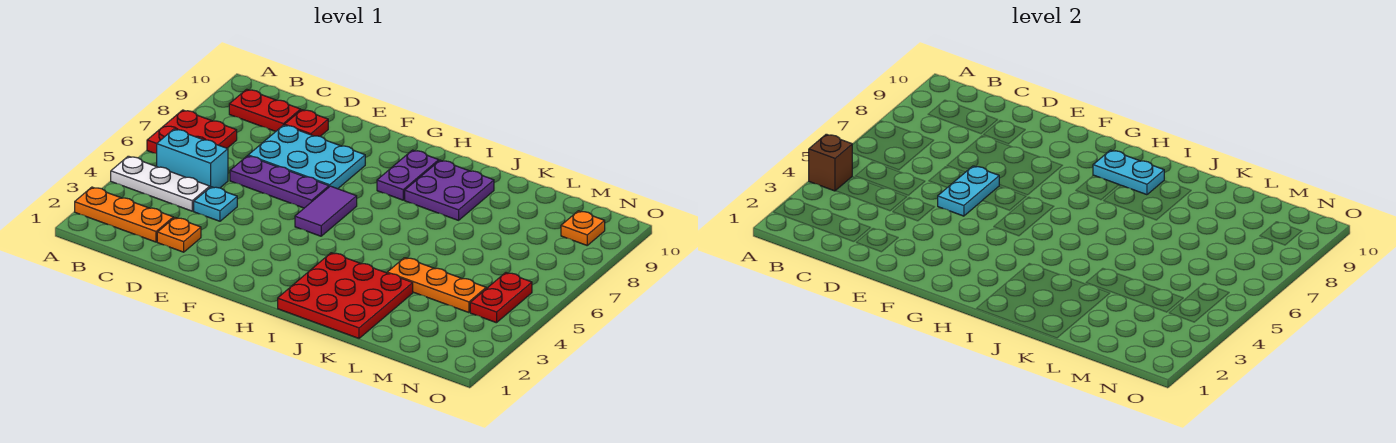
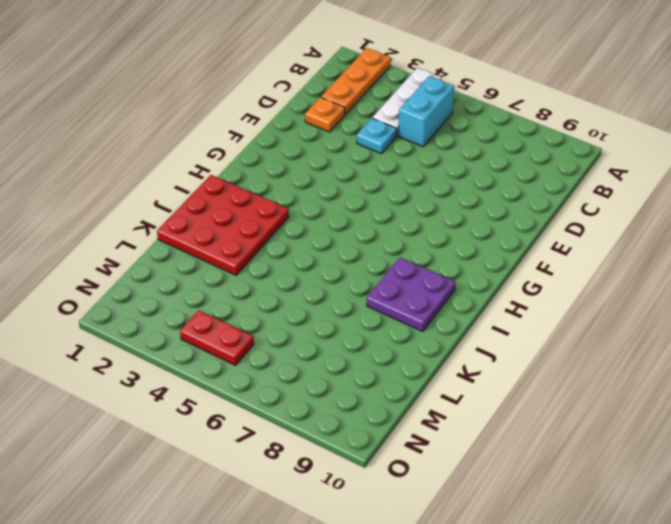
none -> red 2x2 plate [147,110,237,154]
none -> red 1x2 plate [229,89,301,131]
none -> purple 1x3 plate [230,156,329,208]

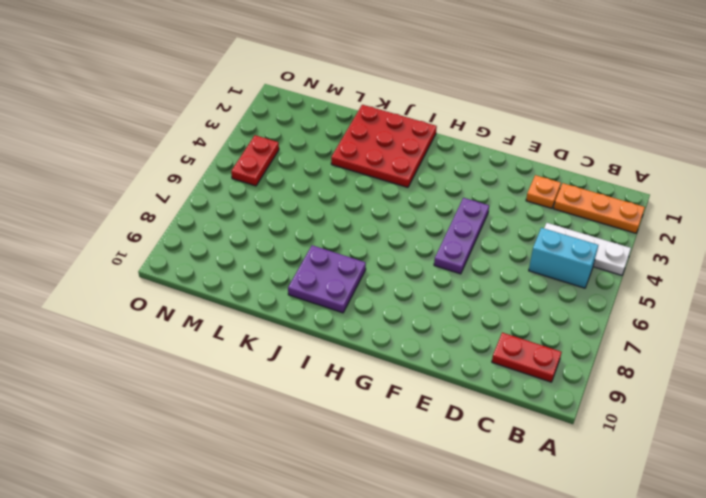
purple 1x3 plate [434,198,489,274] -> purple 1x3 plate turned to [230,156,329,208]
none -> red 2x2 plate [147,110,237,154]
none -> cyan 1x1 plate [194,187,237,221]
none -> cyan 2x3 plate [248,125,365,189]

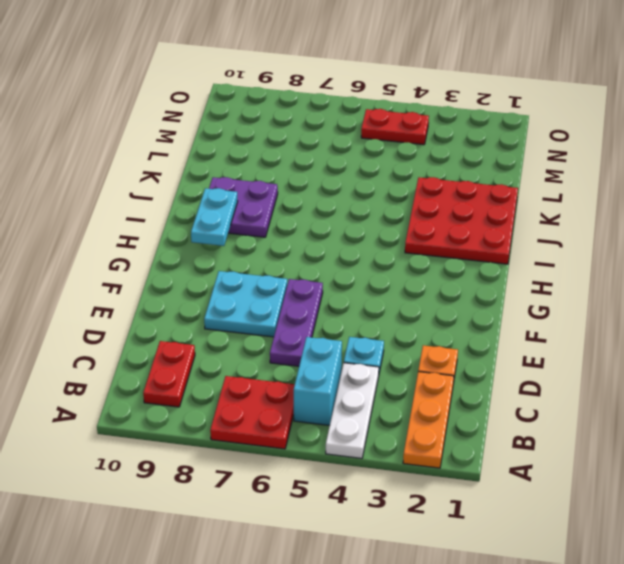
cyan 2x2 plate [204,271,287,337] -> cyan 2x3 plate [248,125,365,189]
none -> red 1x1 plate [285,110,328,136]
none -> purple 1x2 tile [295,186,357,236]
none -> purple 1x2 plate [377,150,439,200]

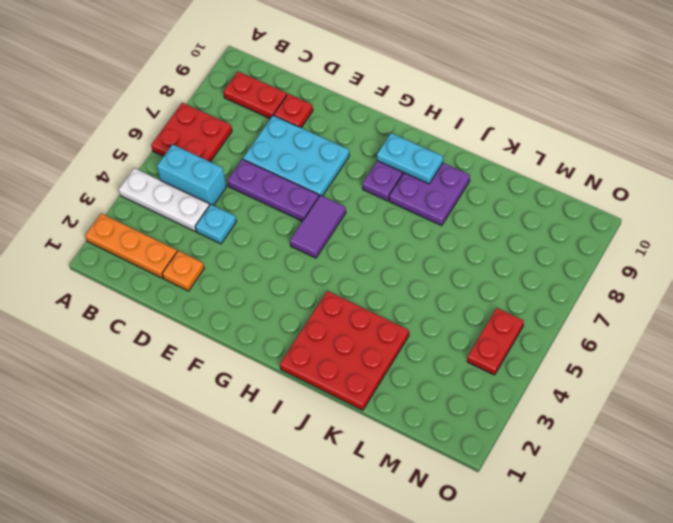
none -> orange 1x3 plate [387,258,486,313]
none -> orange 1x1 plate [561,211,605,245]
none -> brown 1x1 brick [809,134,852,191]

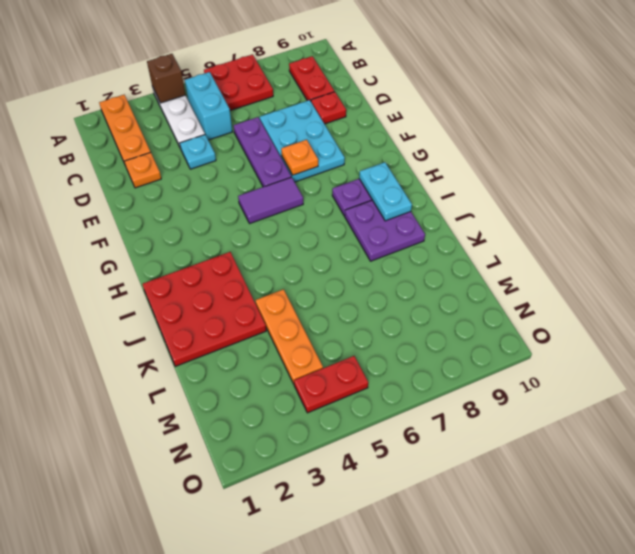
orange 1x1 plate [281,140,318,175] -> orange 1x1 plate moved to [561,211,605,245]
none -> cyan 1x2 plate [938,166,999,216]

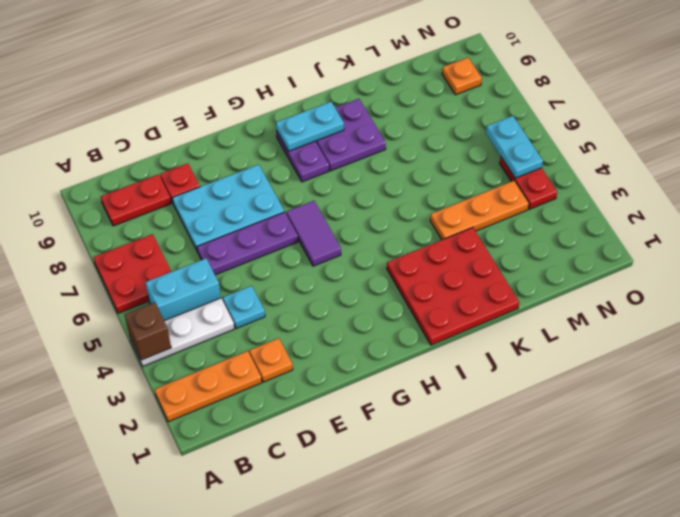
cyan 1x2 plate [486,116,543,178] -> cyan 1x2 plate moved to [938,166,999,216]

